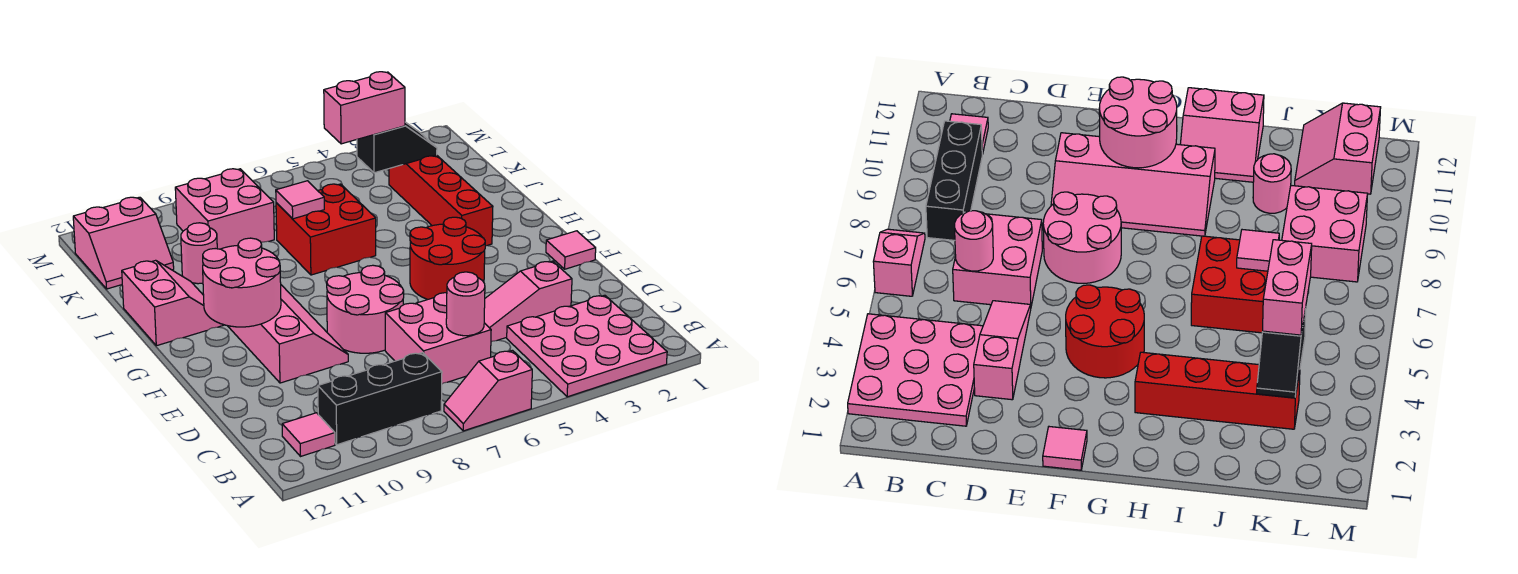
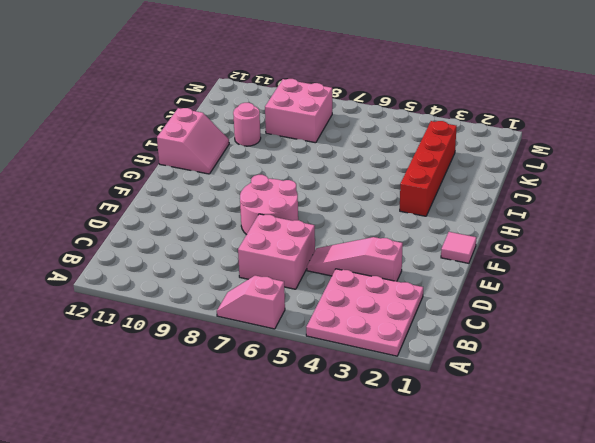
none -> black 1x3 brick [318,353,442,445]
none -> pink 1x1 tile [282,413,335,456]
none -> pink 2x4 slope [228,285,348,383]

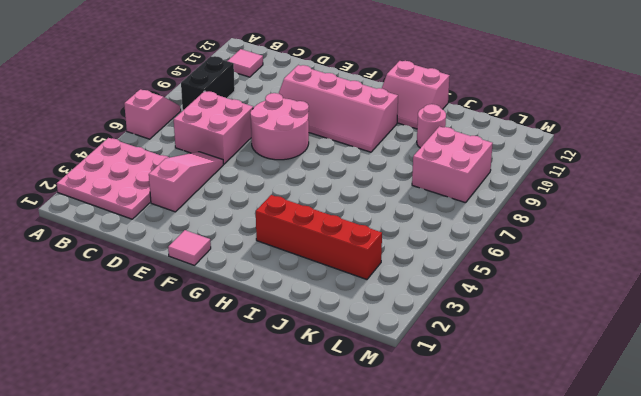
black 1x2 brick [181,56,235,110] -> black 1x3 brick [318,353,442,445]
none -> red 2x2 round brick [410,217,485,300]
none -> red 2x2 brick [276,184,376,275]
none -> pink 2x2 slope [73,197,174,289]

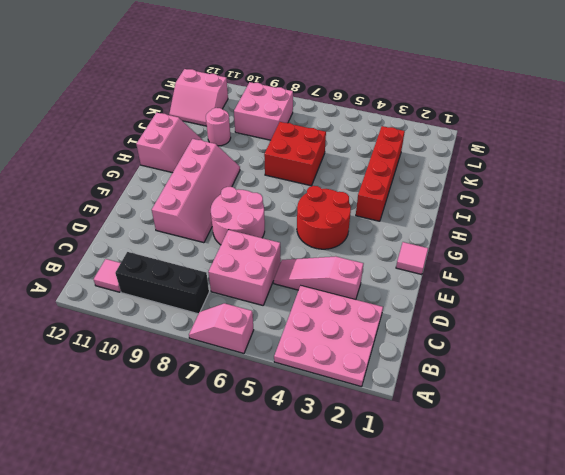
none -> pink 1x1 round brick [446,272,485,336]
none -> pink 2x2 round brick [203,238,281,327]
none -> pink 1x1 tile [276,181,324,219]

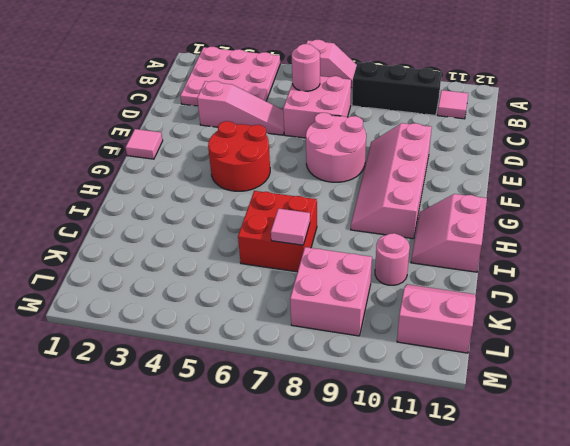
none -> red 1x4 brick [389,155,493,246]
none -> pink 2x2 round brick [203,238,281,327]
none -> black 1x2 slope [357,122,437,173]

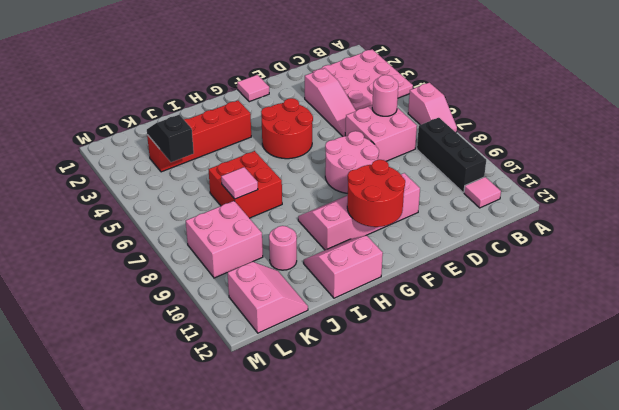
red 2x2 round brick [347,160,405,227] -> pink 2x2 round brick [203,238,281,327]
none -> pink 1x2 brick [324,72,405,144]

